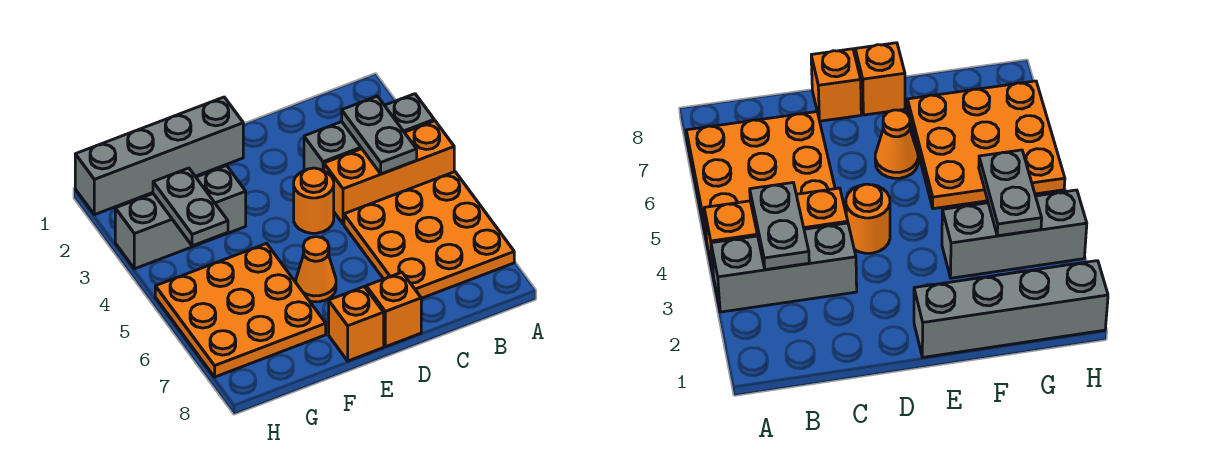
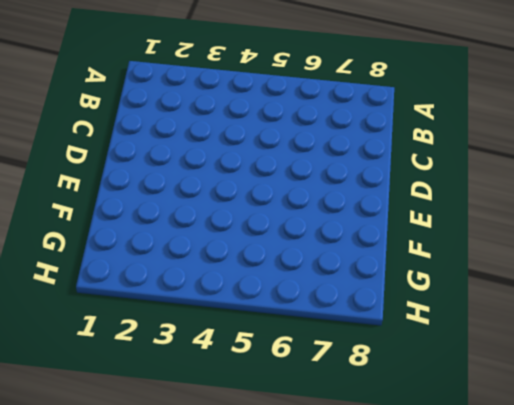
none -> grey 1x3 brick [304,94,434,171]
none -> orange 1x3 brick [324,121,454,224]
none -> orange 3x3 plate [344,172,514,298]

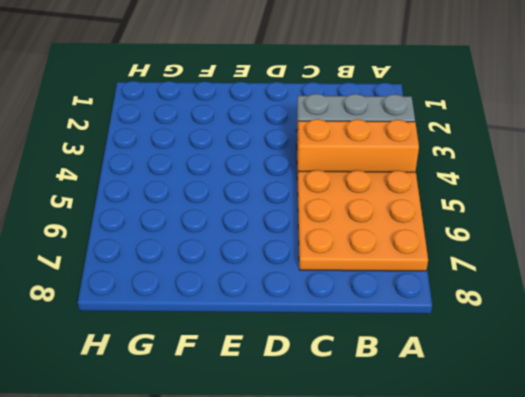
none -> orange 1x1 round brick [294,168,334,233]
none -> orange 1x1 brick [366,272,421,347]
none -> grey 1x4 brick [75,97,243,215]

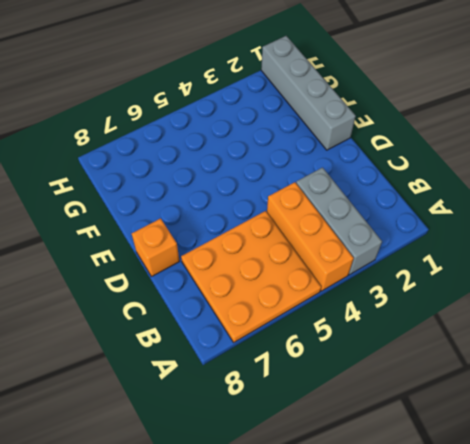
none -> orange 1x1 round brick [294,168,334,233]
none -> orange 1x1 cone [296,237,336,302]
none -> orange 1x1 brick [329,287,384,361]

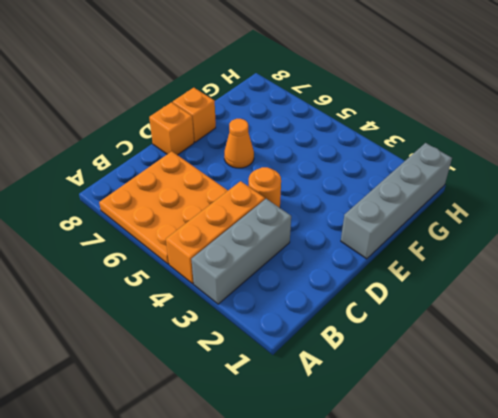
none -> grey 1x3 brick [115,166,246,269]
none -> orange 3x3 plate [155,244,326,377]
none -> grey 1x2 plate [342,96,417,174]

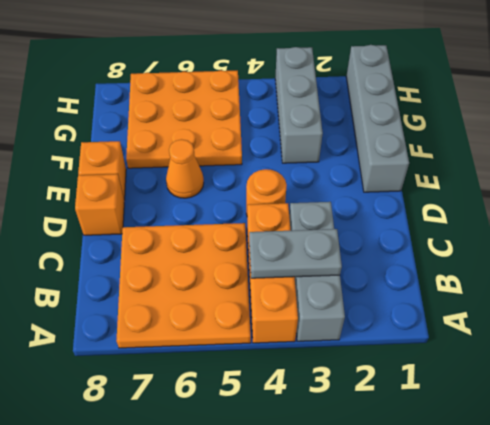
none -> grey 1x2 plate [153,168,228,246]

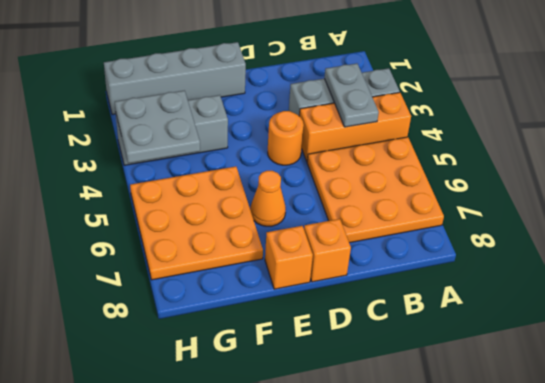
grey 2x2 plate [115,91,200,163] -> grey 1x2 plate [153,168,228,246]

